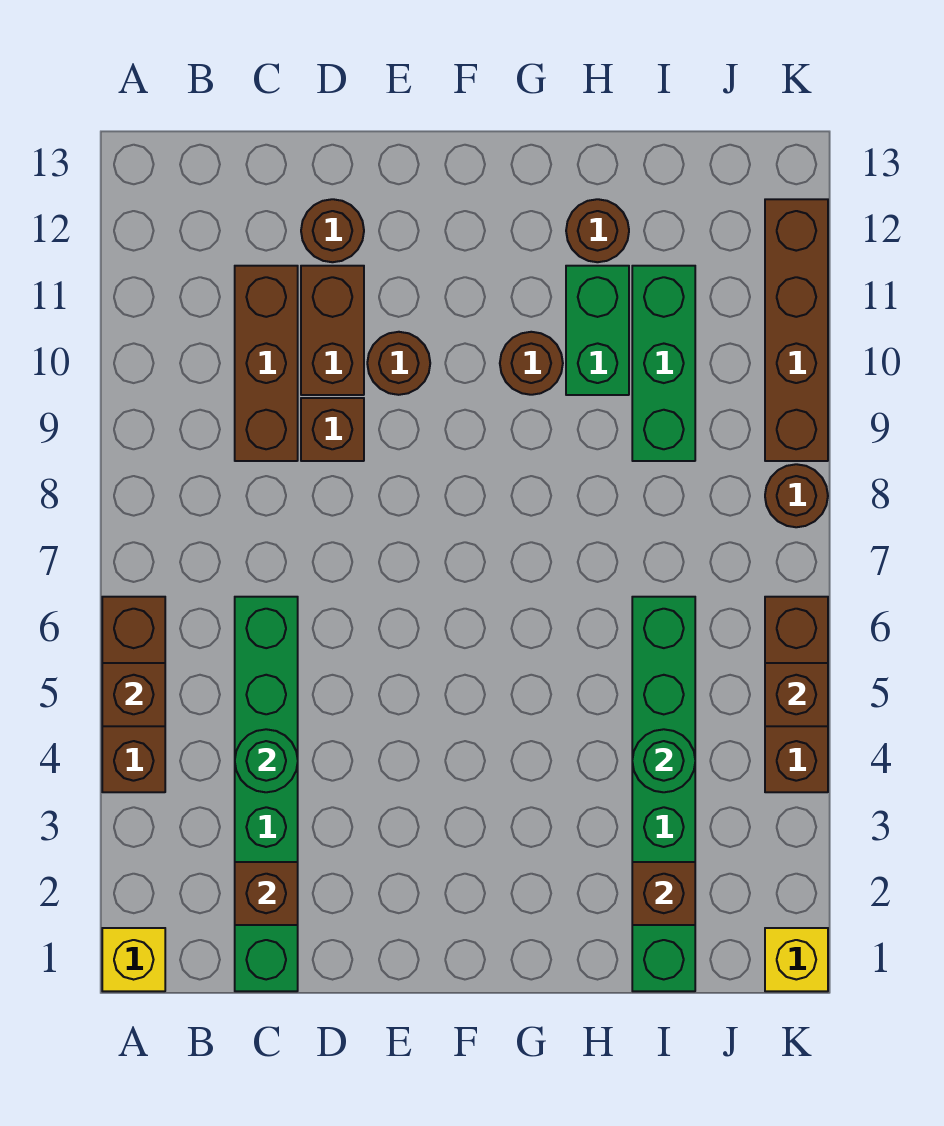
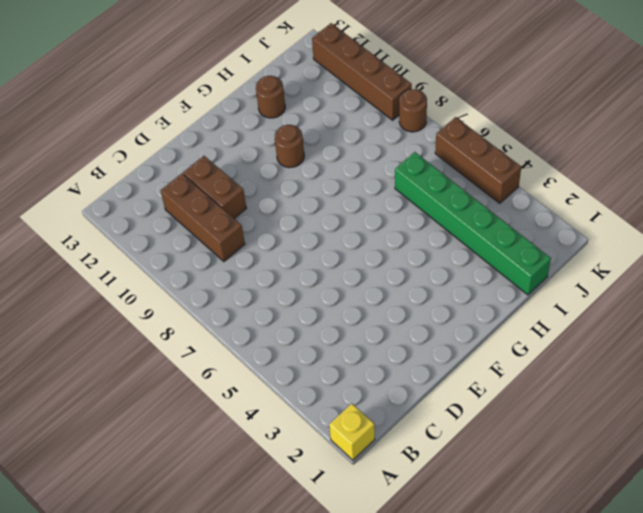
none -> brown 1x3 brick [102,597,165,792]
none -> green 1x6 brick [235,597,298,991]
none -> brown 1x1 brick [301,398,364,461]

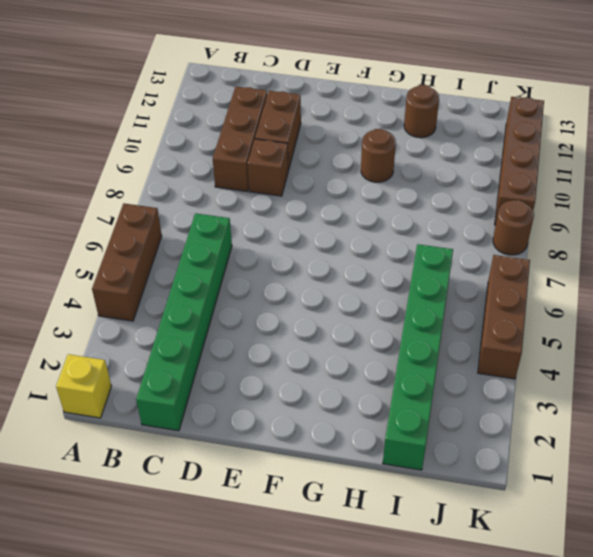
none -> brown 1x1 round brick [301,199,364,262]
none -> brown 1x1 round brick [367,332,430,395]
none -> green 1x2 brick [566,266,629,395]

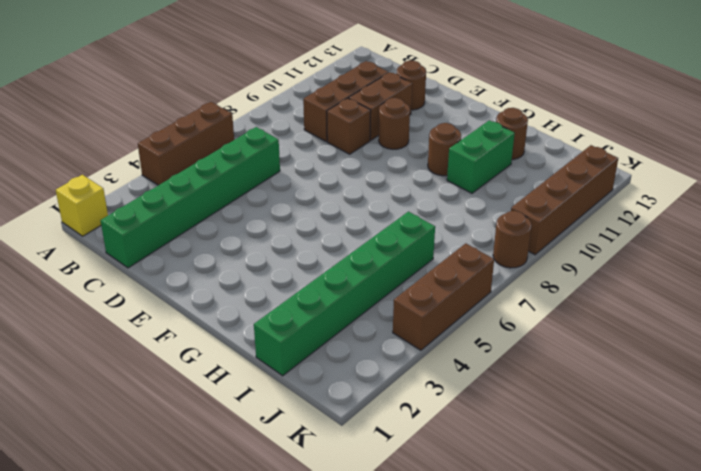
none -> green 1x3 brick [632,266,695,461]
none -> yellow 1x1 brick [765,928,828,991]
none -> brown 1x1 brick [102,663,165,726]

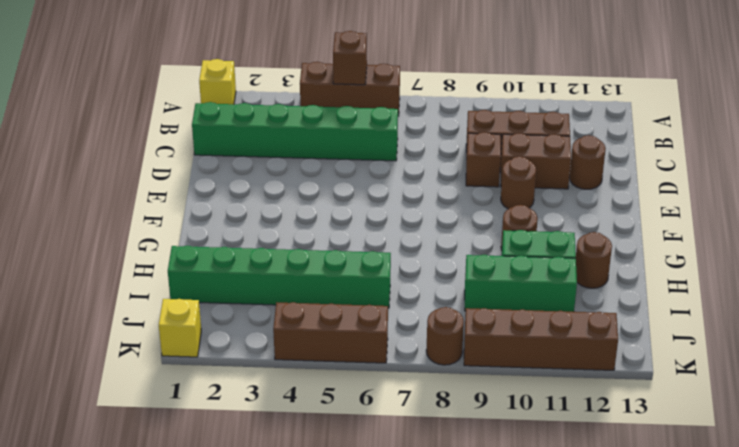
none -> brown 1x1 brick [235,862,298,925]
none -> green 1x1 round brick [235,729,298,792]
none -> brown 1x1 brick [632,862,695,925]

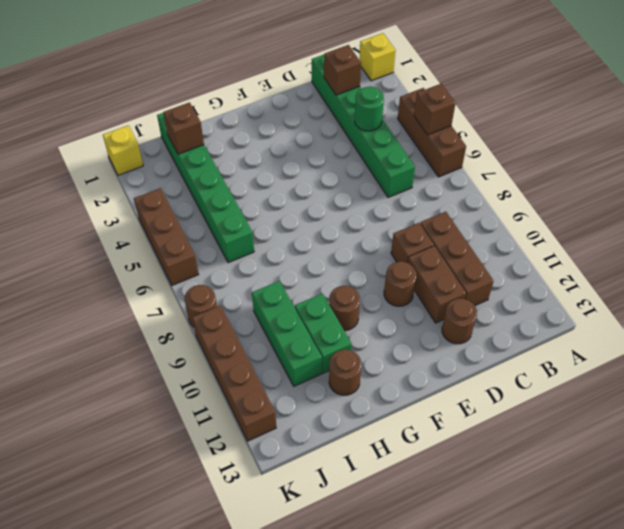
none -> green 1x1 round brick [632,729,695,792]
none -> brown 1x1 brick [765,663,828,726]

